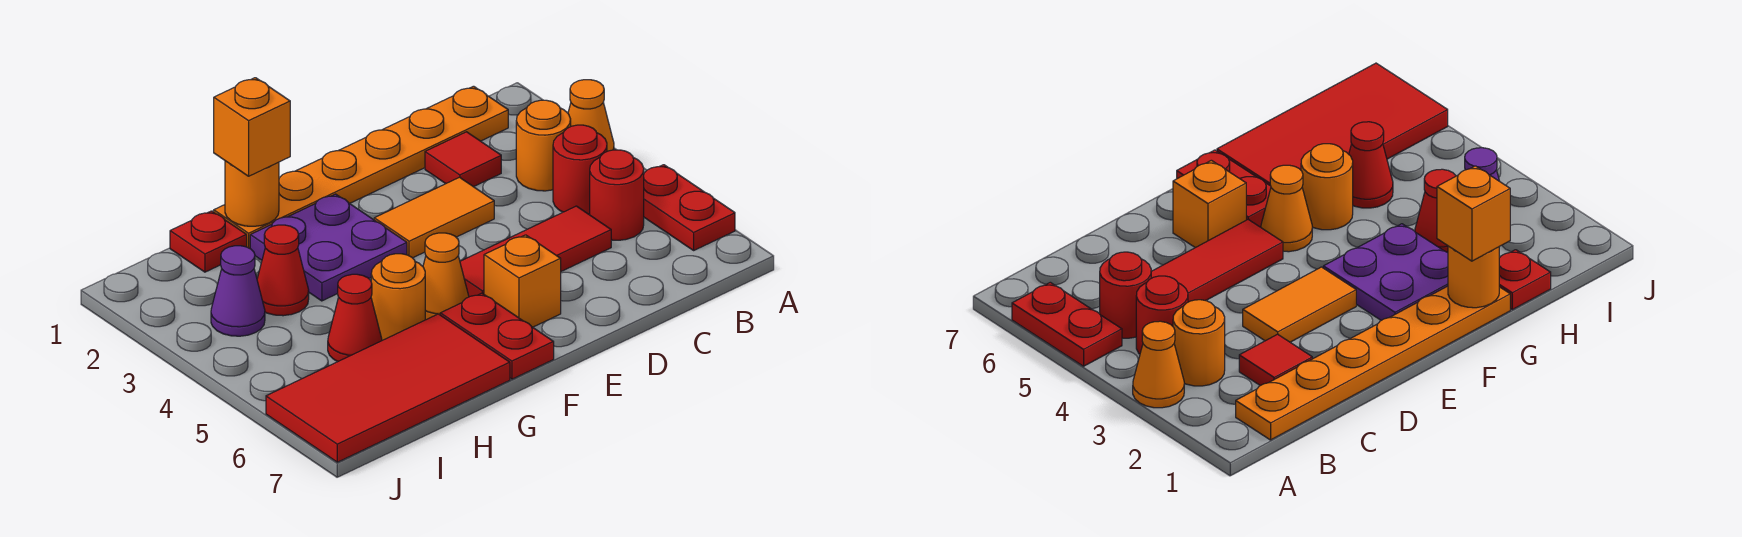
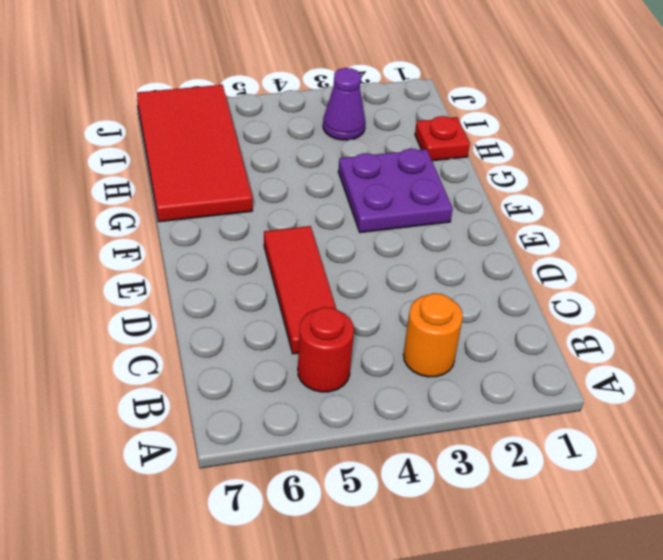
none -> orange 1x1 cone [568,80,614,151]
none -> red 1x2 plate [644,165,735,250]
none -> orange 1x6 plate [214,86,508,248]

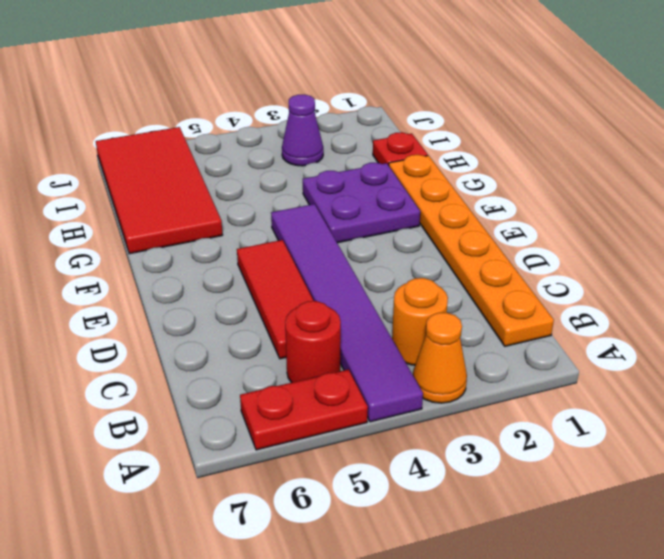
purple 1x6 tile [271,204,423,422] -> red 1x1 round brick [553,125,607,215]
none -> red 1x1 tile [425,132,501,187]
none -> orange 1x2 tile [374,177,494,258]
none -> orange 1x1 brick [484,235,561,327]

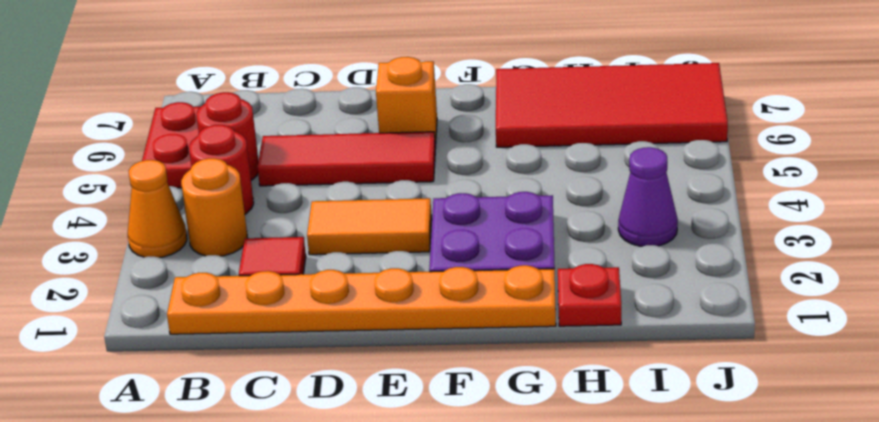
none -> orange 1x1 cone [423,233,469,320]
none -> red 1x2 plate [440,293,554,379]
none -> orange 1x1 round brick [371,254,425,340]

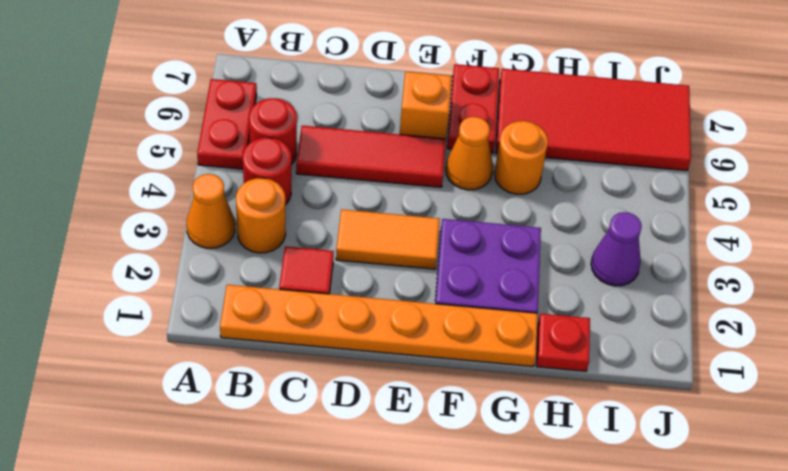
none -> red 1x1 cone [257,225,309,316]
none -> red 1x1 cone [328,274,382,361]
none -> orange 1x1 round brick [225,161,279,226]

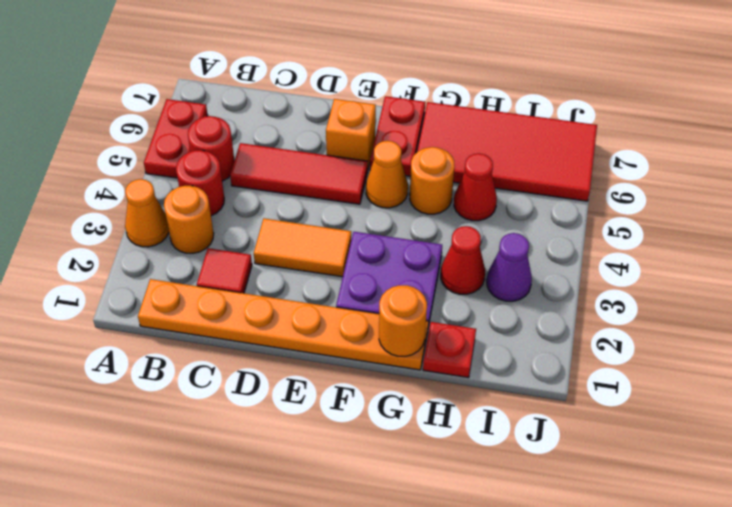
none -> orange 1x1 brick [214,78,290,176]

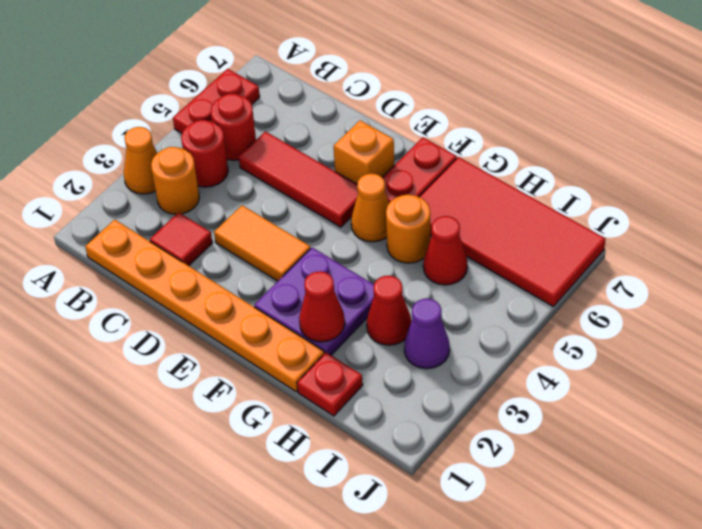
red 1x1 cone [299,271,345,342] -> none
none -> orange 1x1 round brick [225,161,279,226]
none -> orange 1x1 brick [214,78,290,176]

